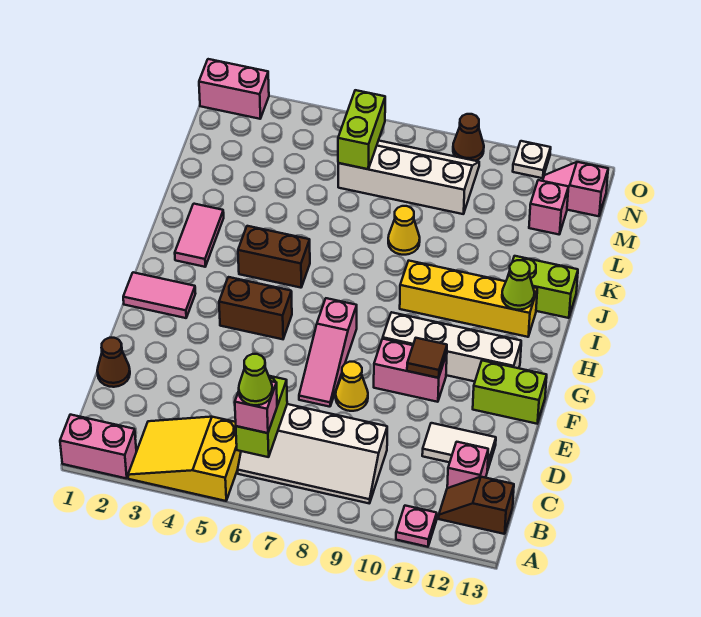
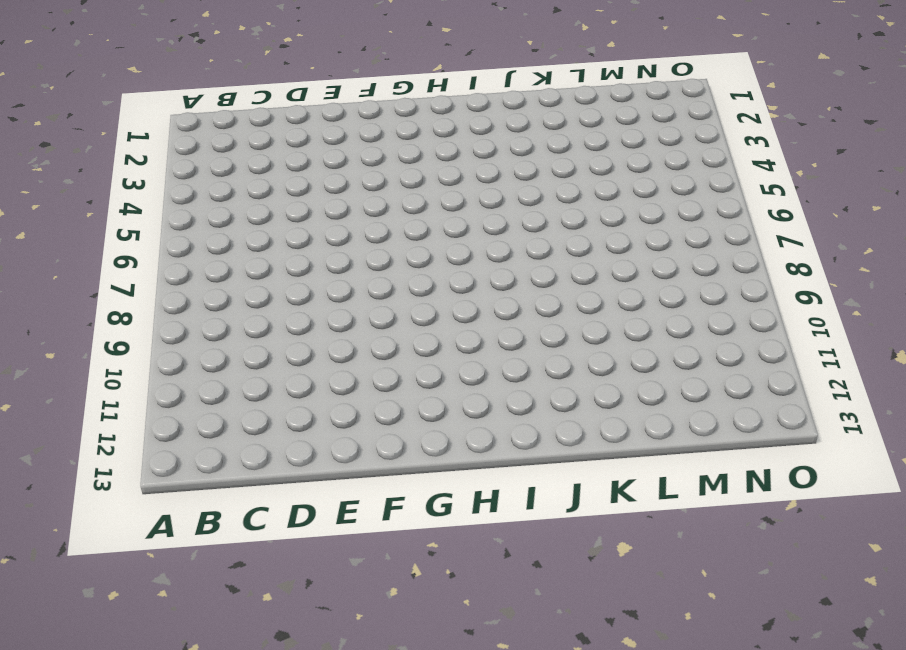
none -> pink 1x2 brick [60,415,136,478]
none -> yellow 2x3 slope [128,417,241,501]
none -> pink 1x1 plate [396,506,437,547]
none -> white 2x4 slope [238,404,387,503]

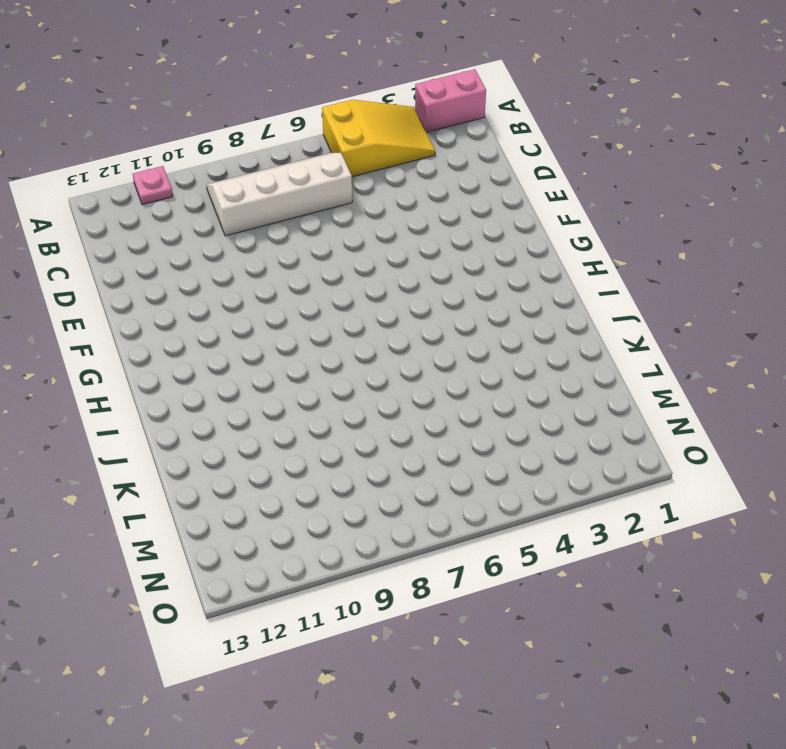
none -> brown 1x2 slope [439,477,514,534]
none -> pink 1x1 brick [447,442,488,488]
none -> brown 1x1 cone [97,338,130,387]
none -> white 1x2 tile [422,423,496,471]

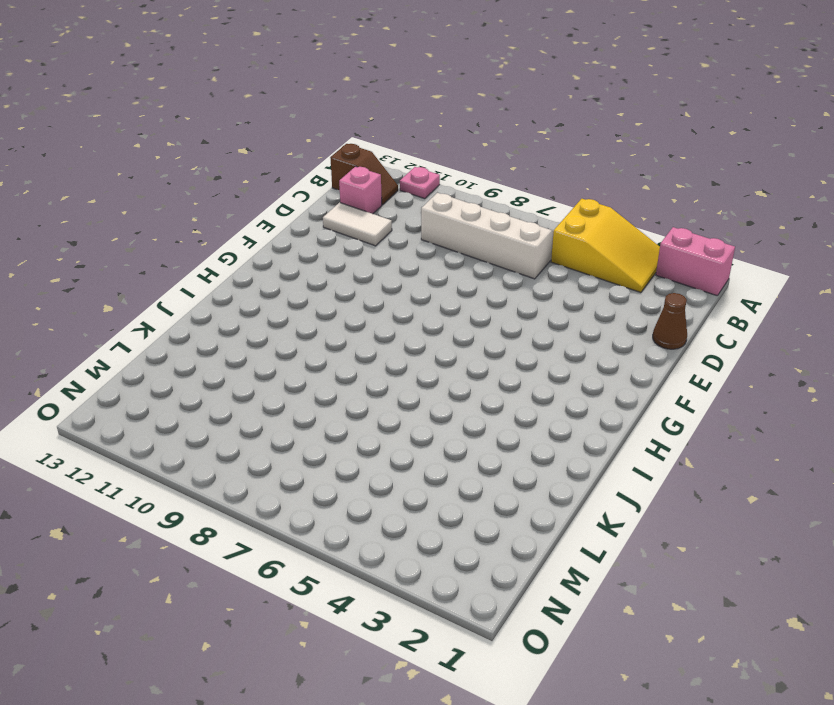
none -> pink 1x3 slope [299,298,357,407]
none -> yellow 1x1 cone [336,362,368,411]
none -> pink 1x2 brick [374,339,447,402]
none -> lime 1x2 brick [473,360,547,424]

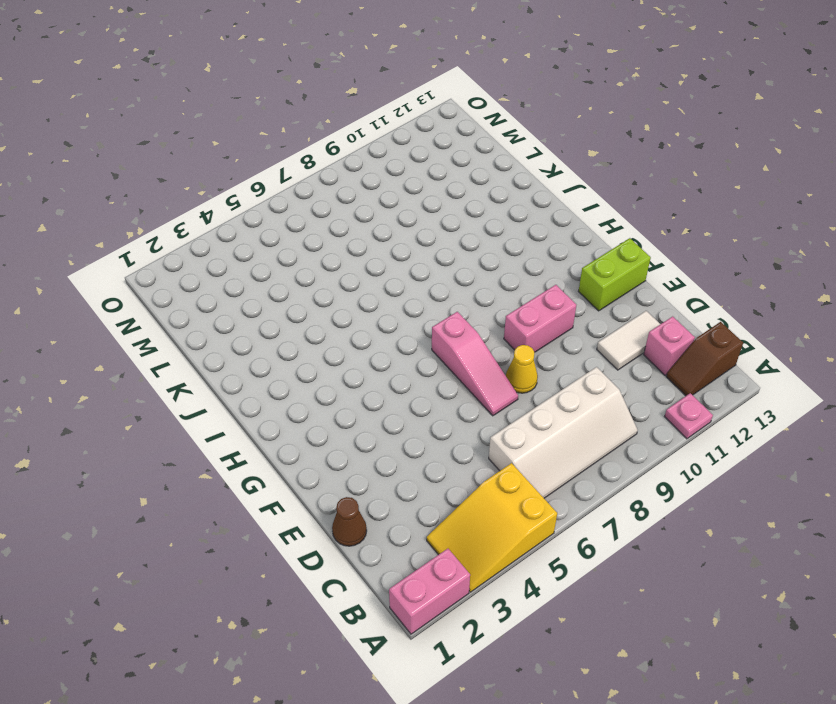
none -> pink 1x2 tile [123,272,195,318]
none -> brown 1x2 brick [219,277,292,339]
none -> white 1x4 brick [383,312,521,381]
none -> pink 1x2 tile [175,204,224,267]

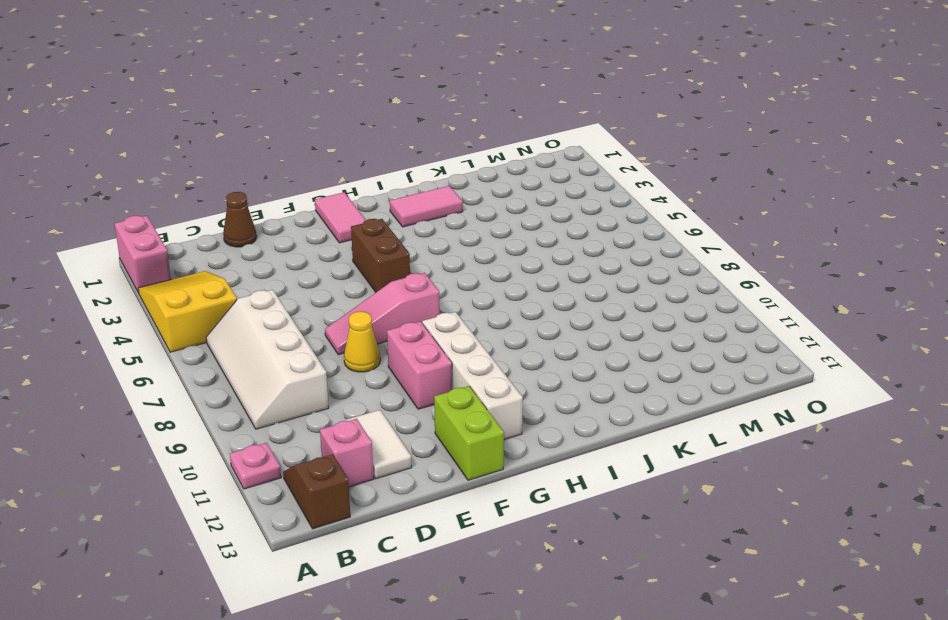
none -> brown 1x2 brick [238,226,310,288]
none -> yellow 1x4 brick [400,261,537,337]
none -> lime 1x2 brick [508,256,578,318]
none -> yellow 1x1 cone [388,206,420,255]

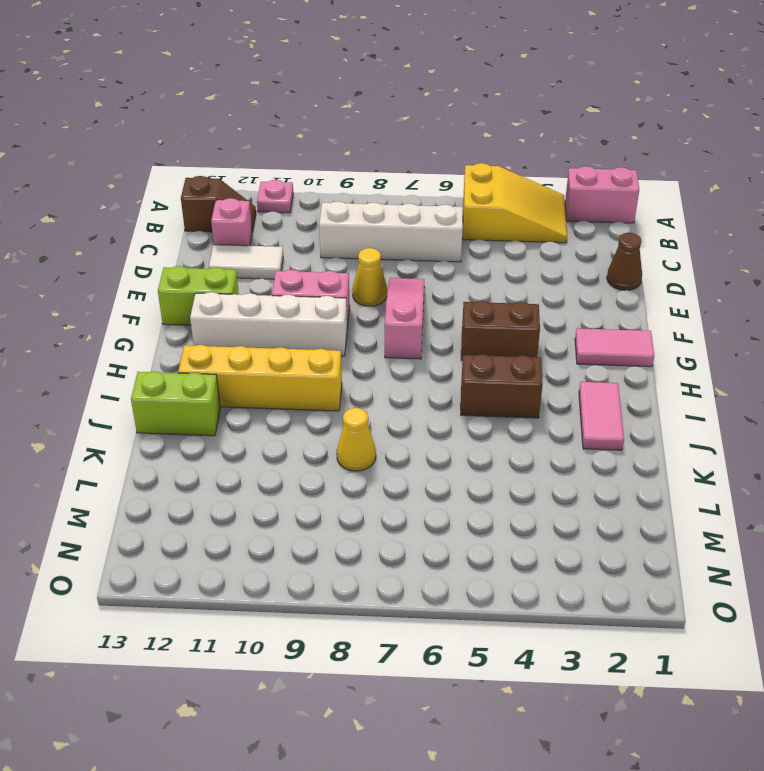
none -> white 2x4 slope [338,141,479,214]
none -> pink 1x1 brick [529,180,568,234]
none -> pink 1x2 slope [543,162,608,216]
none -> pink 1x2 brick [199,59,269,119]

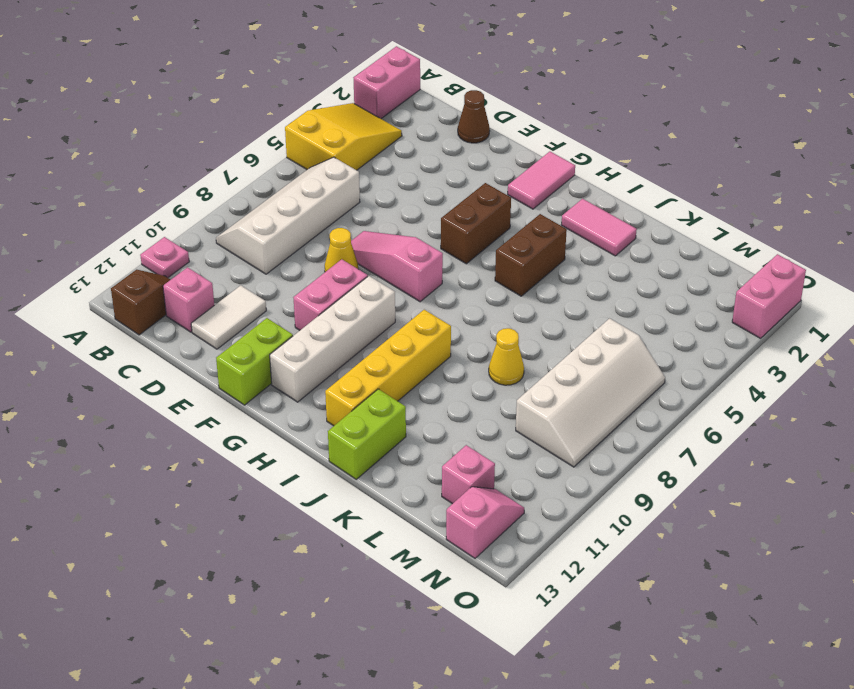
none -> brown 1x1 cone [453,114,484,161]
none -> white 1x1 plate [513,141,551,178]
none -> lime 1x2 brick [236,376,287,457]
none -> brown 1x1 tile [407,338,447,378]

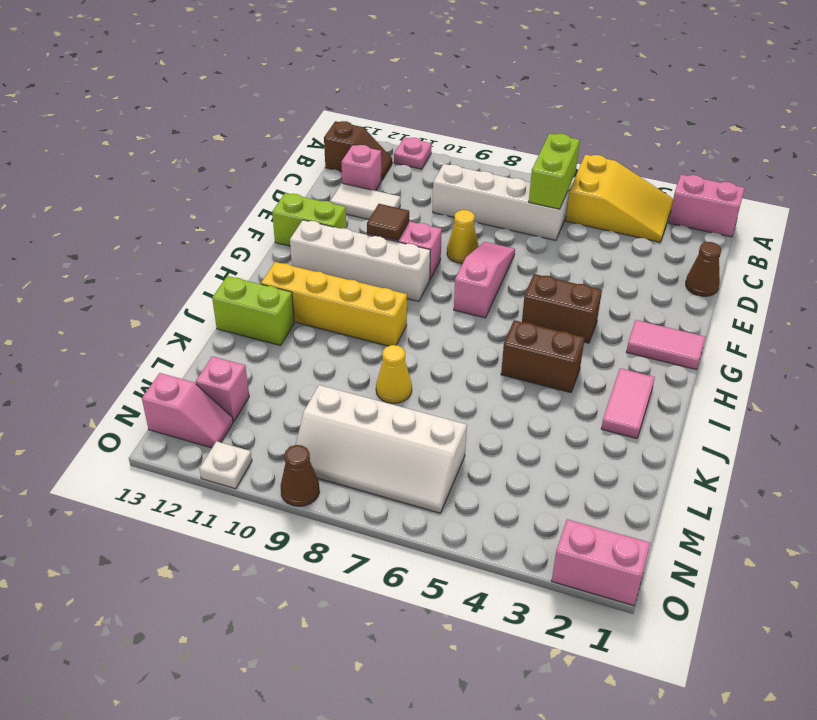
none -> lime 1x1 cone [502,260,534,310]
none -> lime 1x2 brick [338,90,385,169]
none -> pink 1x1 brick [235,381,277,433]
none -> lime 1x1 cone [239,354,273,405]

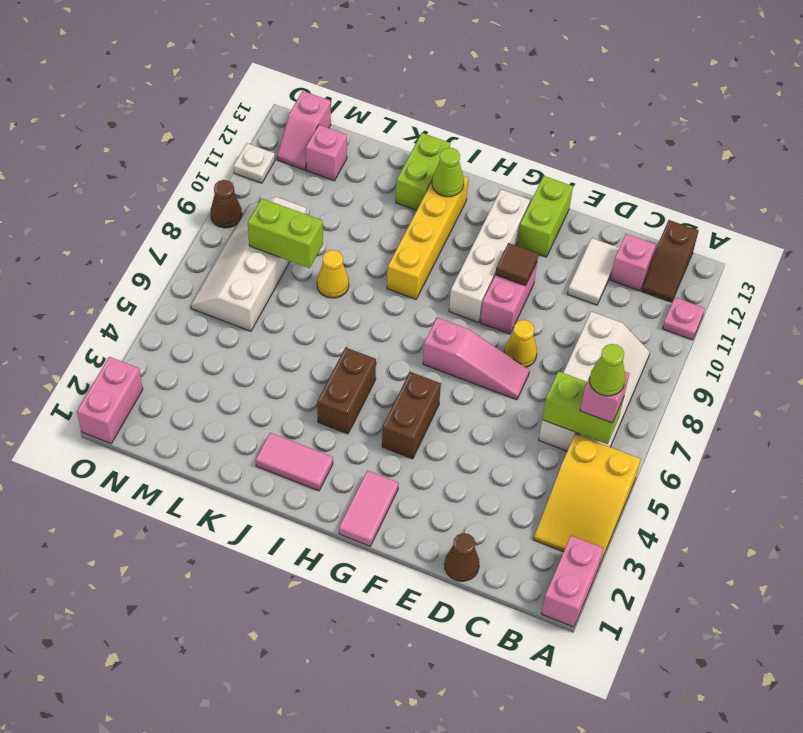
lime 1x2 brick [248,199,323,268] -> lime 1x2 brick moved to [338,90,385,169]

